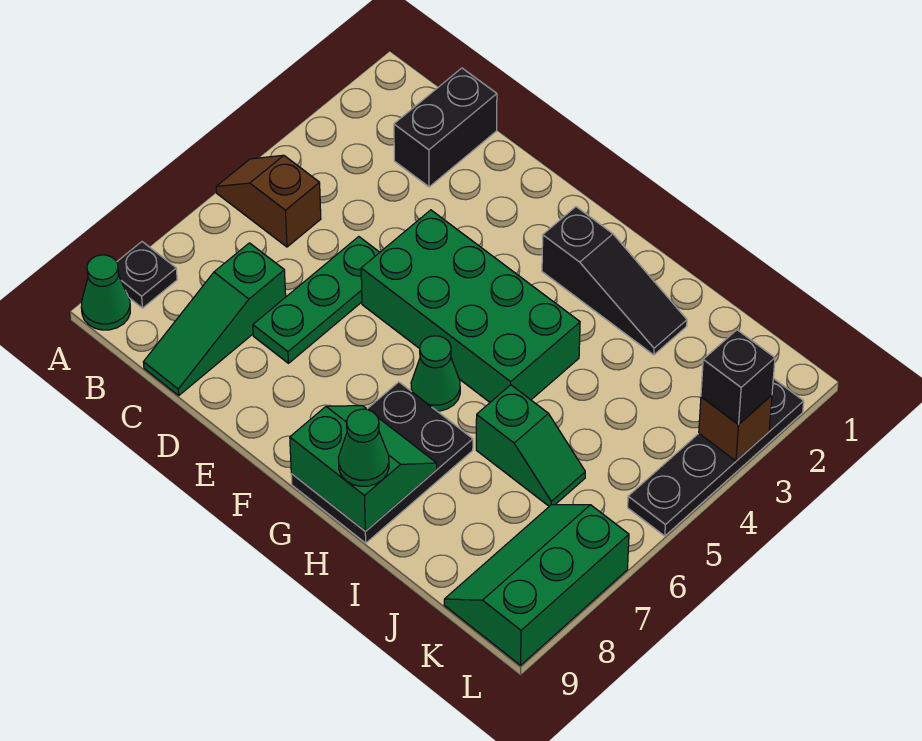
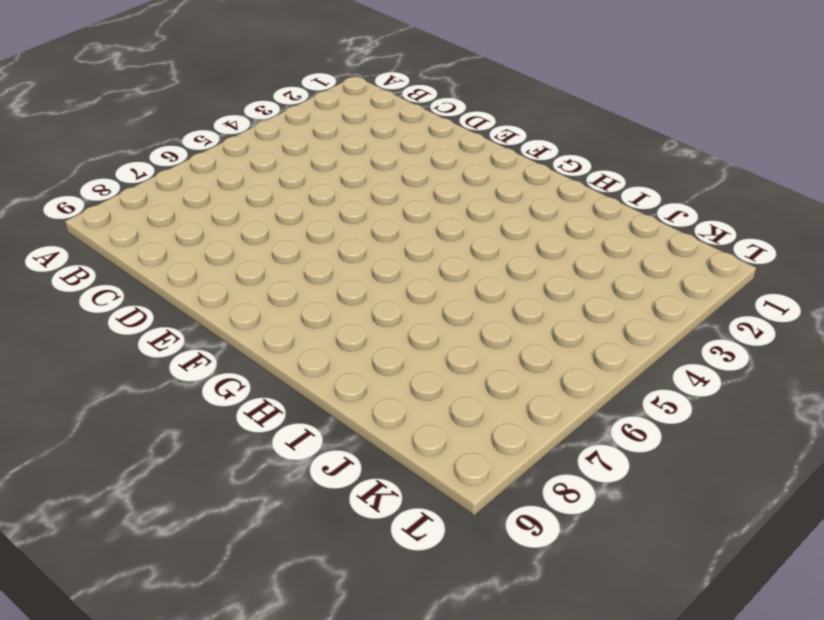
none -> brown 1x2 slope [216,155,321,247]
none -> black 1x1 plate [117,242,177,308]
none -> green 1x1 cone [81,255,130,330]

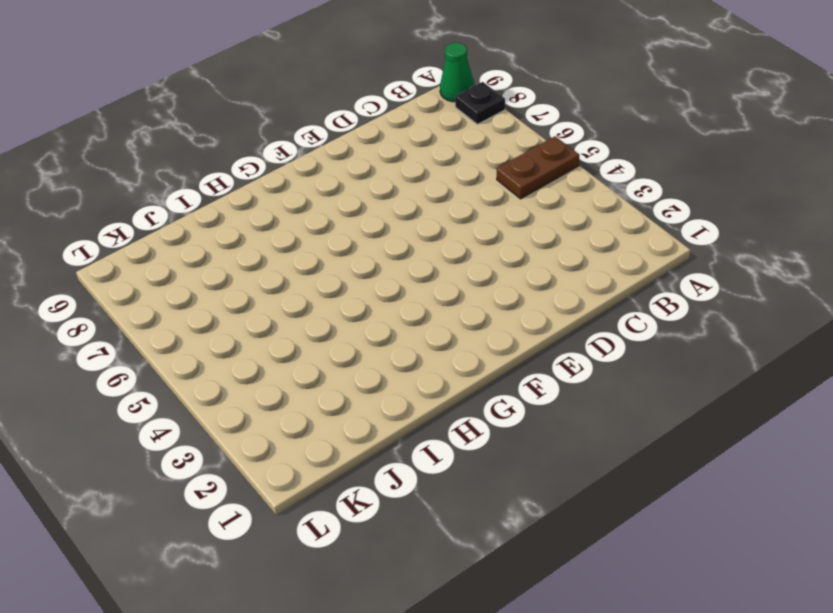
brown 1x2 plate [497,136,579,199] -> brown 1x2 slope [216,155,321,247]
none -> black 1x2 brick [394,68,497,187]
none -> green 1x3 slope [143,243,286,395]
none -> green 1x3 plate [253,237,380,363]

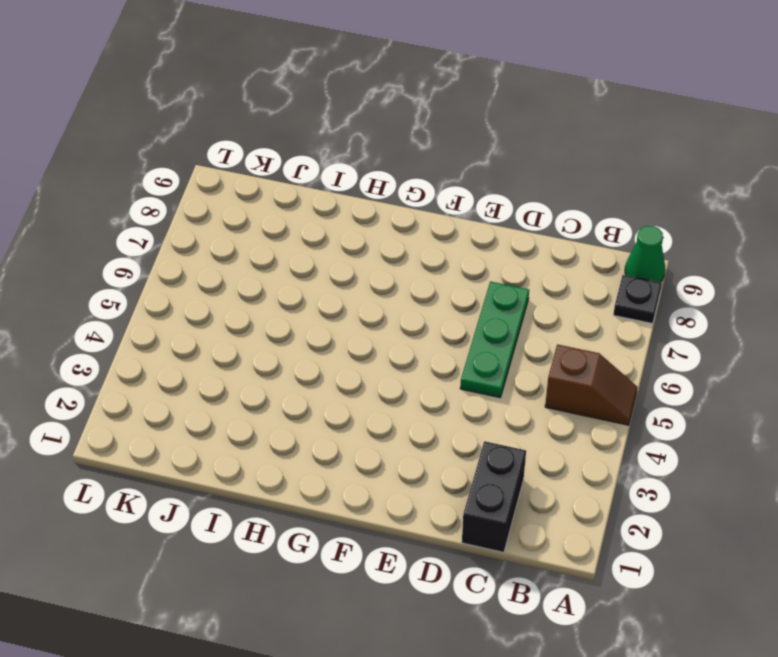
none -> green 1x3 slope [143,243,286,395]
none -> green 2x4 brick [361,210,580,402]
none -> black 1x3 slope [542,207,687,355]

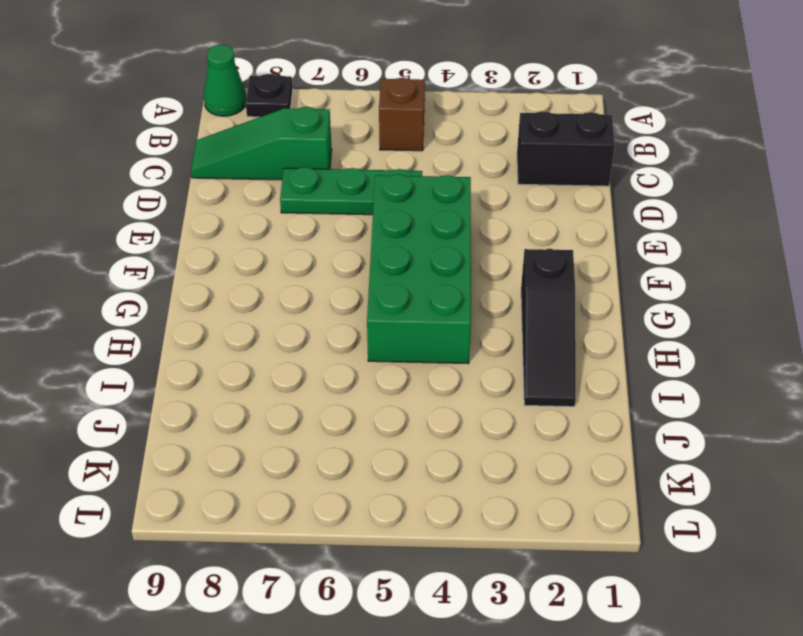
none -> green 1x1 cone [411,336,460,411]
none -> black 2x3 plate [291,382,473,543]
none -> green 1x2 slope [476,385,585,506]

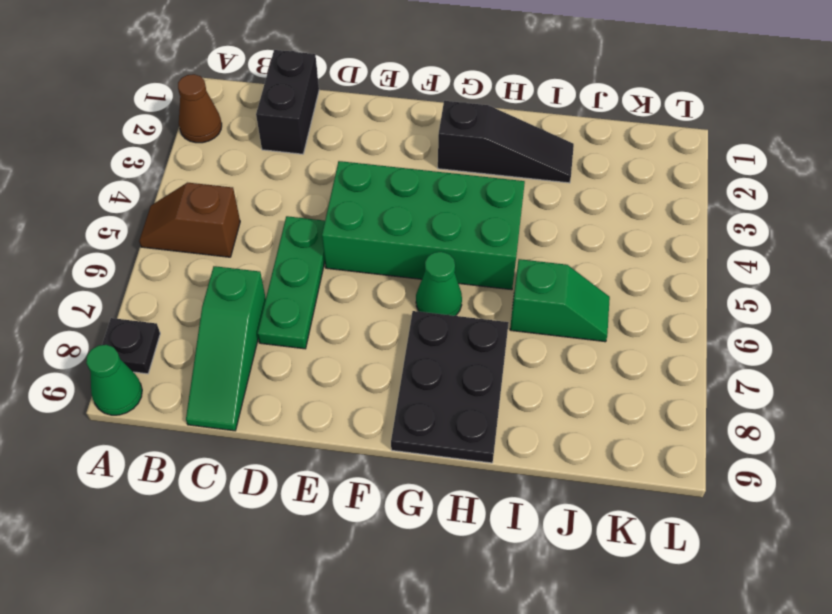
brown 1x1 cone [178,74,222,143] -> none
none -> green 2x3 slope [444,505,629,665]
none -> black 1x4 plate [628,378,804,536]
none -> green 2x2 slope [290,406,437,531]

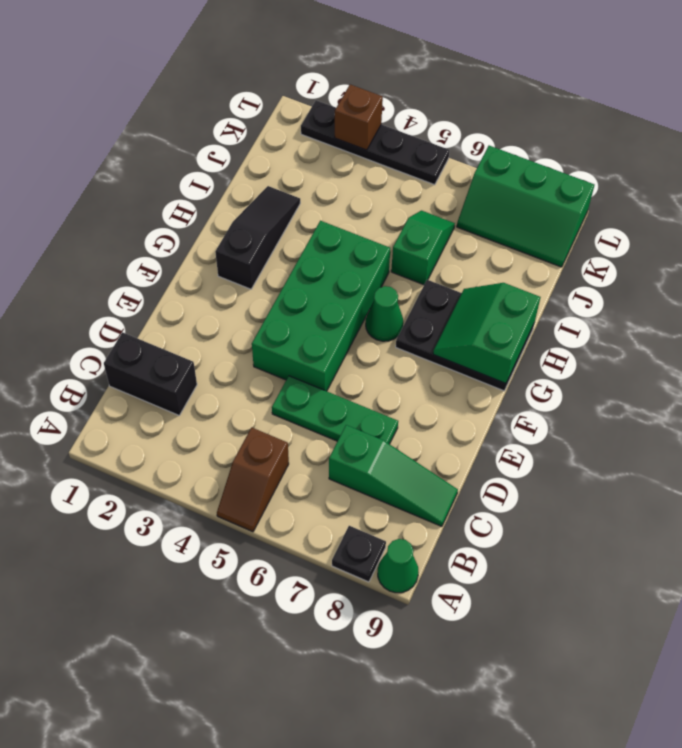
none -> green 1x1 cone [338,409,389,486]
none -> black 1x1 brick [701,330,775,425]

